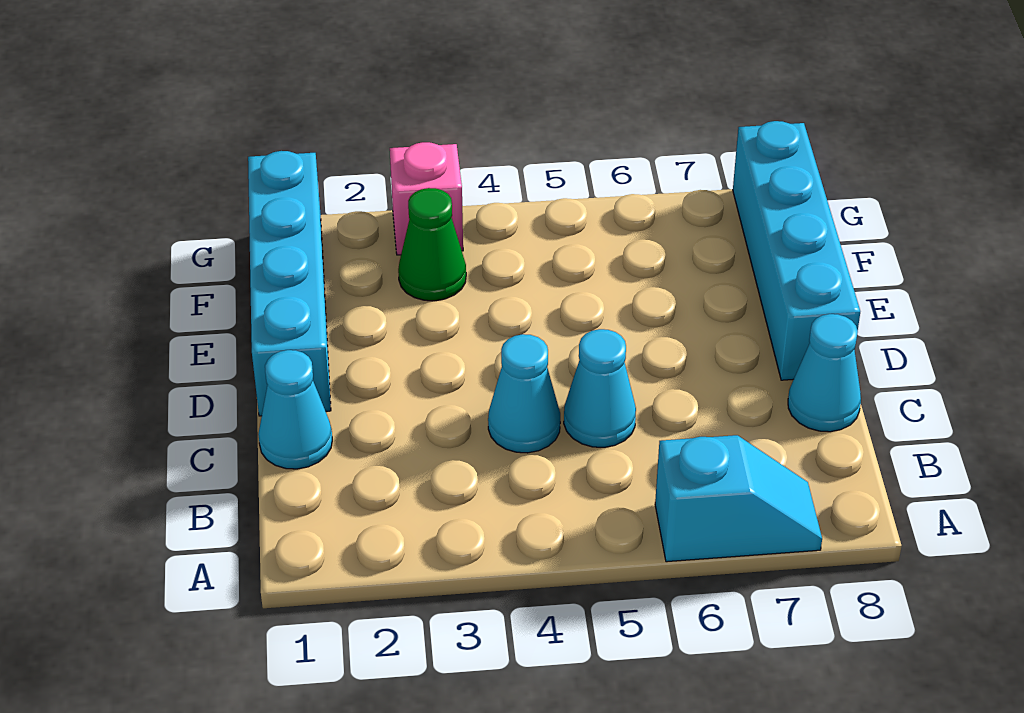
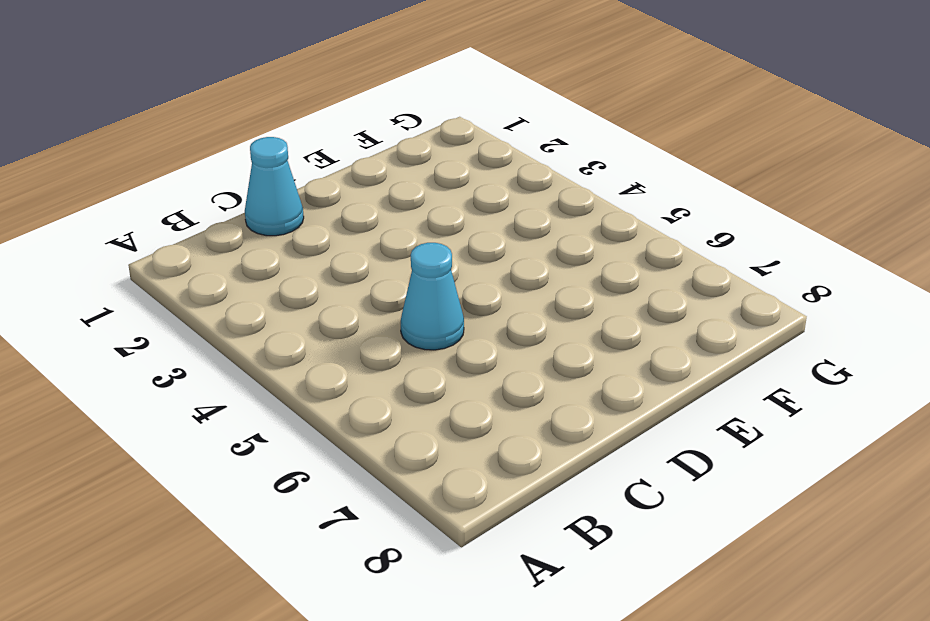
none -> cyan 1x2 slope [655,435,822,562]
none -> cyan 1x1 cone [488,334,560,453]

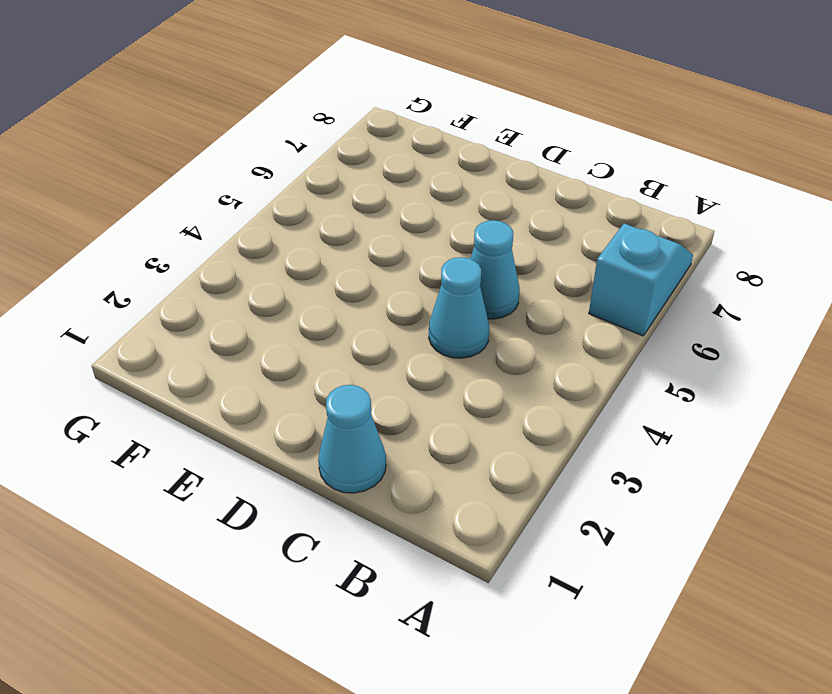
none -> cyan 1x1 cone [788,314,861,432]
none -> cyan 1x4 brick [248,151,331,416]

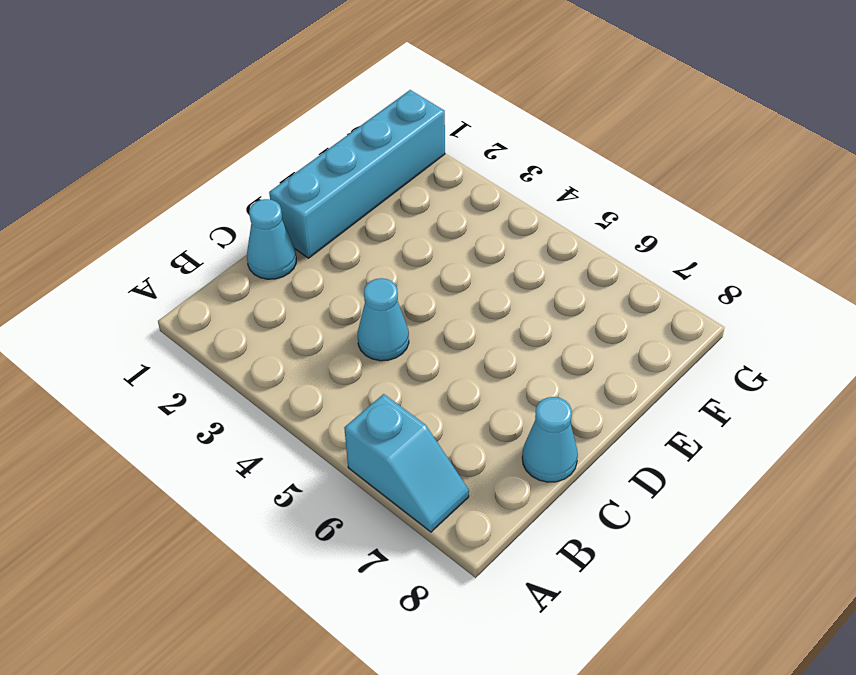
none -> cyan 1x1 cone [564,329,636,447]
none -> cyan 1x4 brick [733,121,860,380]

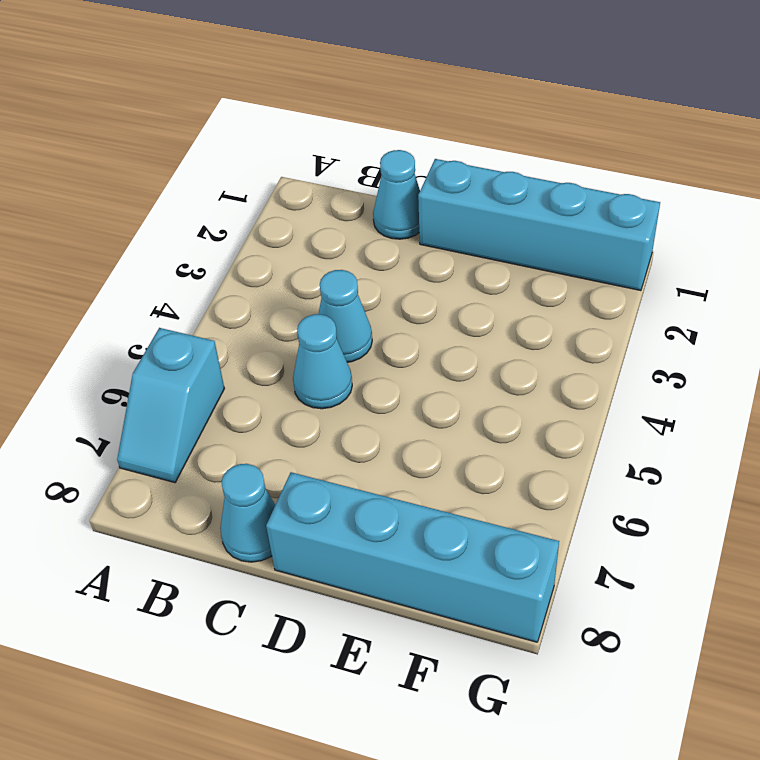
none -> green 1x1 cone [398,188,466,301]
none -> pink 1x1 brick [390,142,463,255]

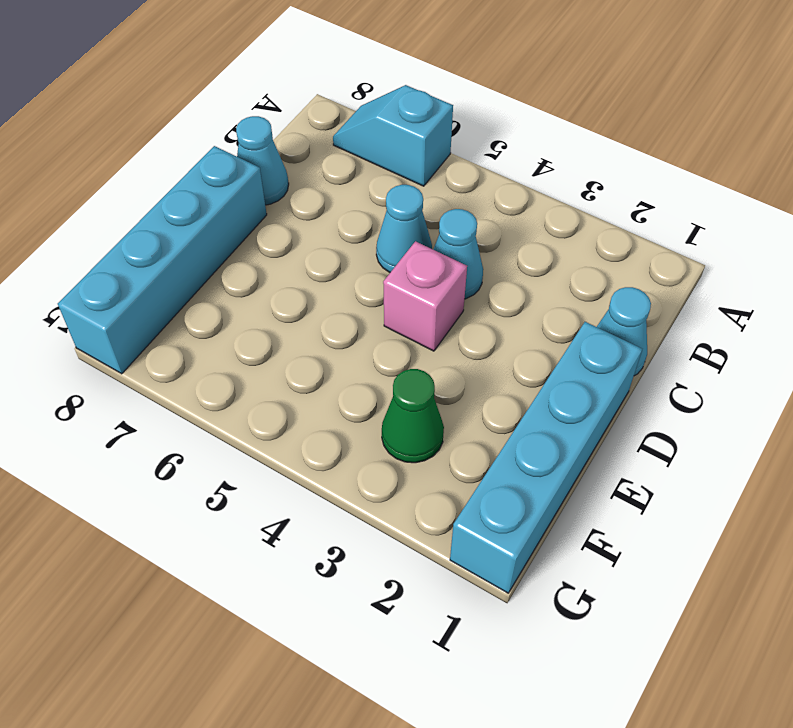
pink 1x1 brick [383,241,467,351] -> pink 1x1 brick moved to [390,142,463,255]

